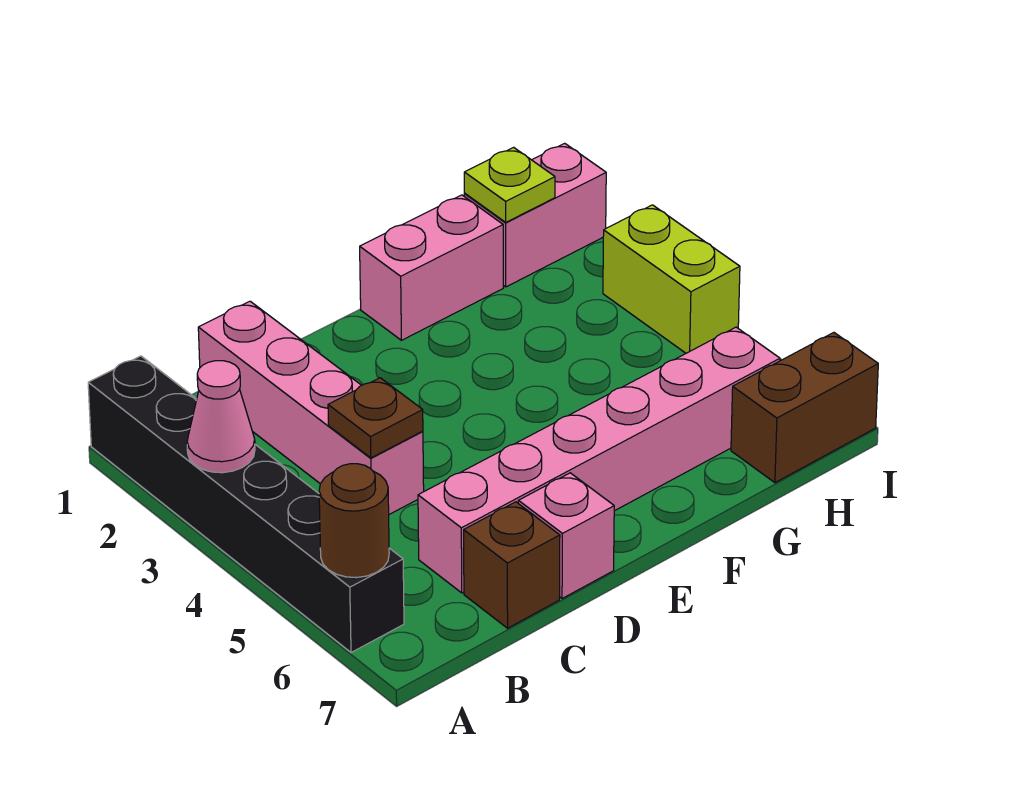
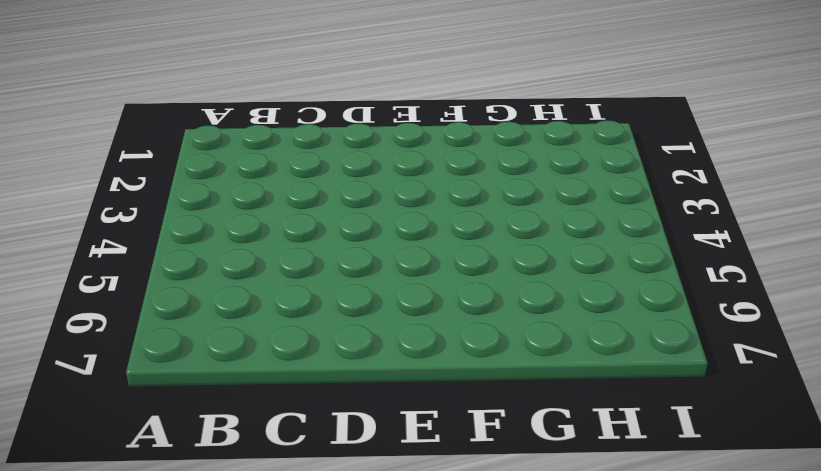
none -> black 1x6 brick [88,356,404,653]
none -> pink 1x4 brick [198,301,424,514]
none -> pink 1x6 brick [418,327,780,593]

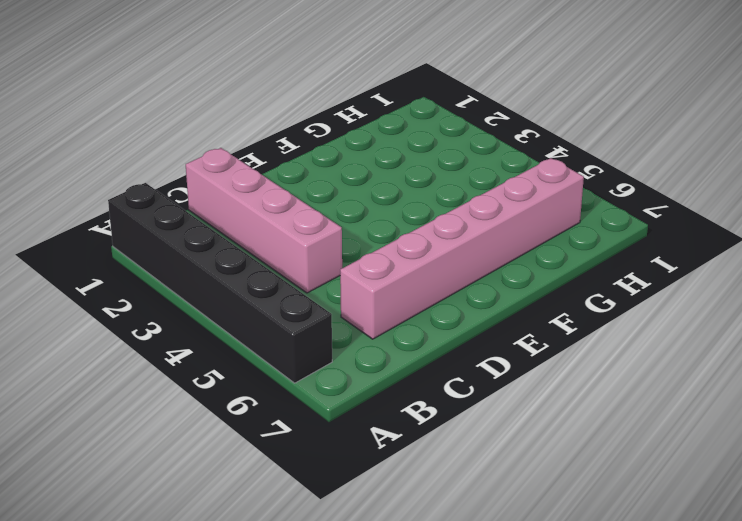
none -> brown 1x1 brick [464,502,560,628]
none -> pink 1x1 brick [518,473,614,599]
none -> pink 1x2 brick [360,195,503,340]

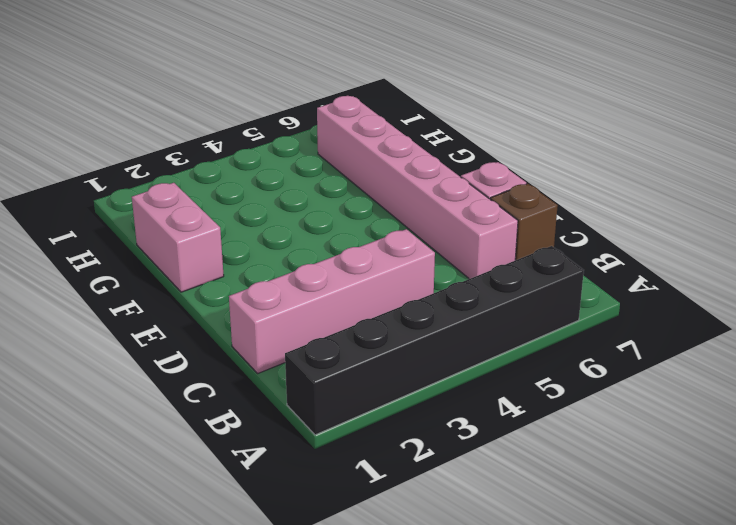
none -> pink 1x2 brick [464,143,606,287]
none -> brown 1x2 brick [731,333,878,483]
none -> lime 1x2 brick [603,205,740,353]

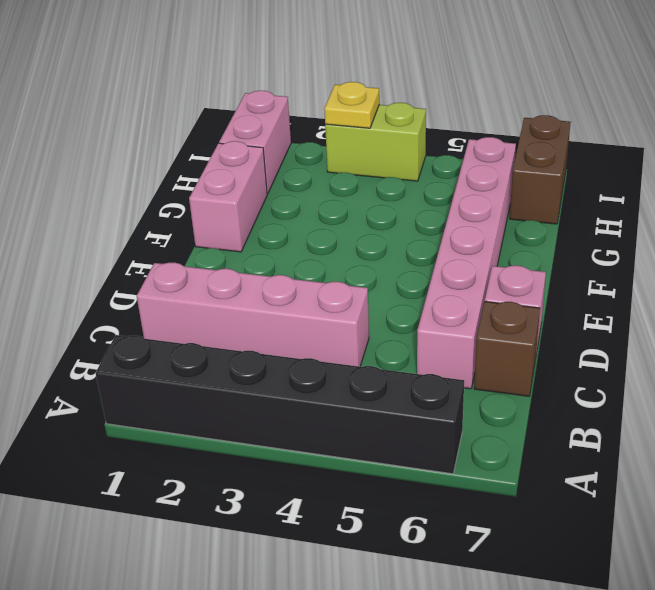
yellow 1x1 plate [324,82,379,128] -> none
none -> pink 1x1 cone [187,361,255,473]
none -> brown 1x1 round brick [319,464,389,578]
none -> brown 1x1 plate [328,378,423,458]

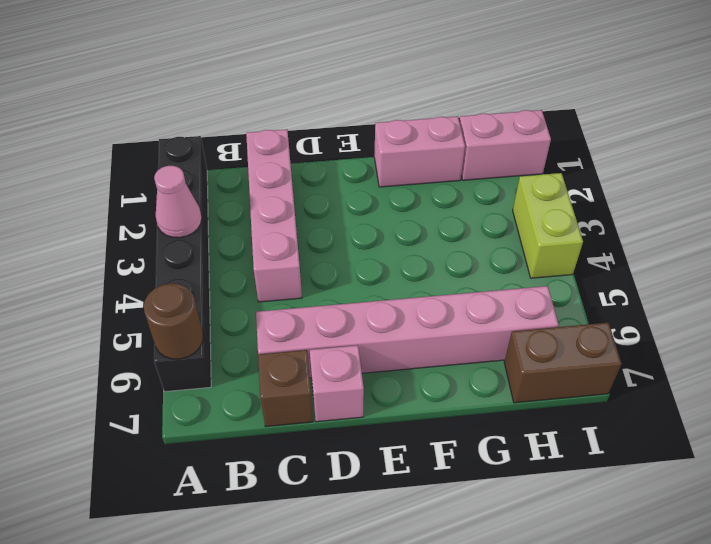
none -> brown 1x1 plate [328,378,423,458]
none -> lime 1x1 plate [464,147,555,222]

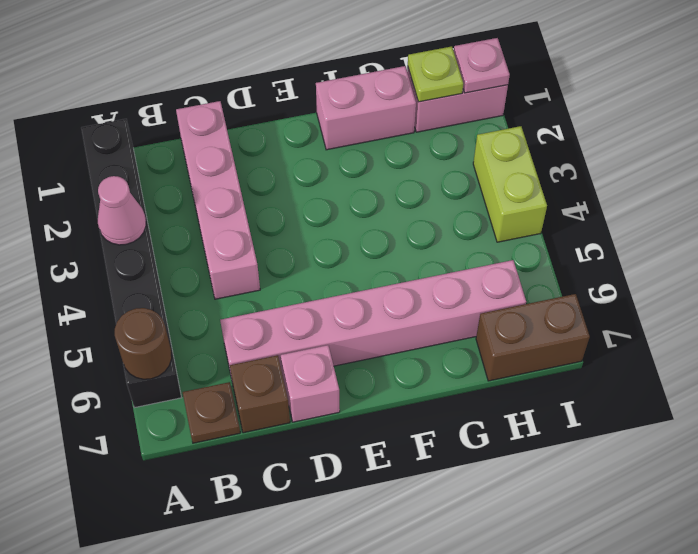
brown 1x1 plate [183,382,240,443] -> brown 1x1 plate moved to [328,378,423,458]
pink 1x1 plate [454,38,510,93] -> none

